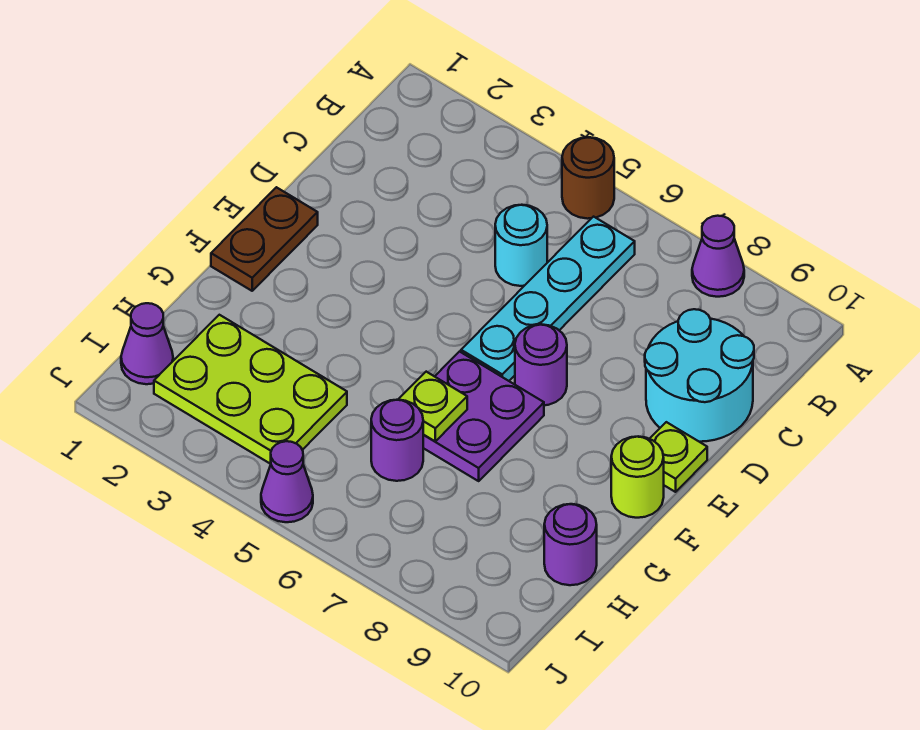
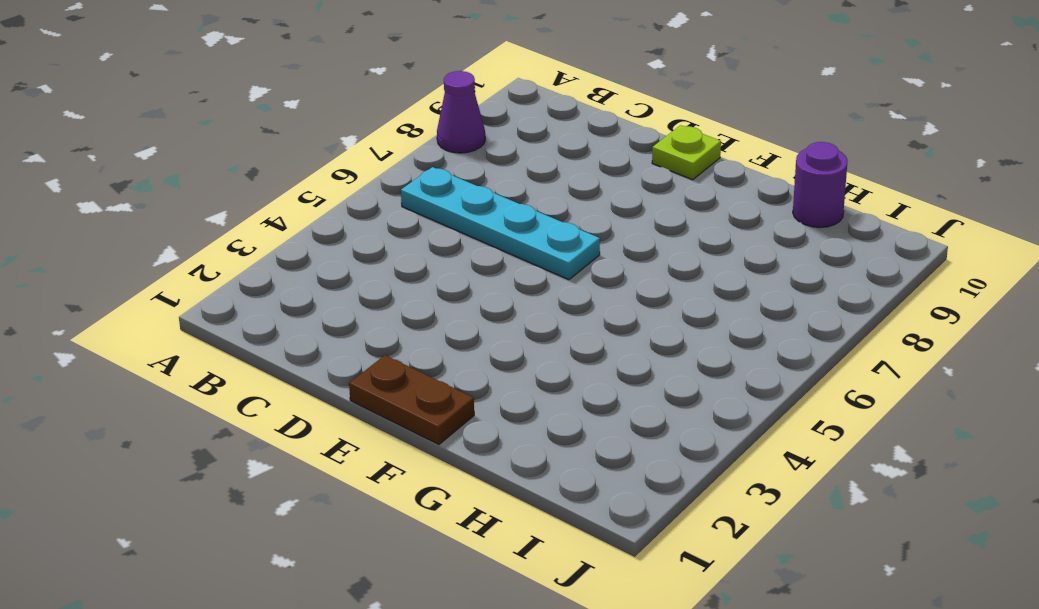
none -> brown 1x1 round brick [562,137,614,219]
none -> cyan 1x1 round brick [495,205,547,286]
none -> cyan 2x2 round brick [645,309,754,442]

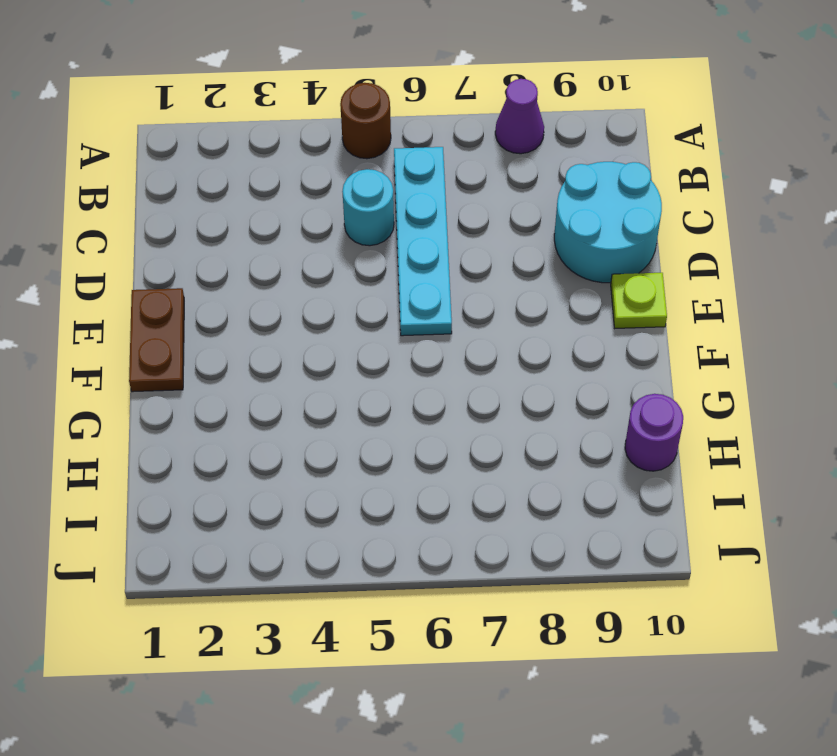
none -> purple 1x1 round brick [515,324,567,405]
none -> purple 2x2 plate [423,352,544,481]
none -> lime 1x1 round brick [611,436,664,518]

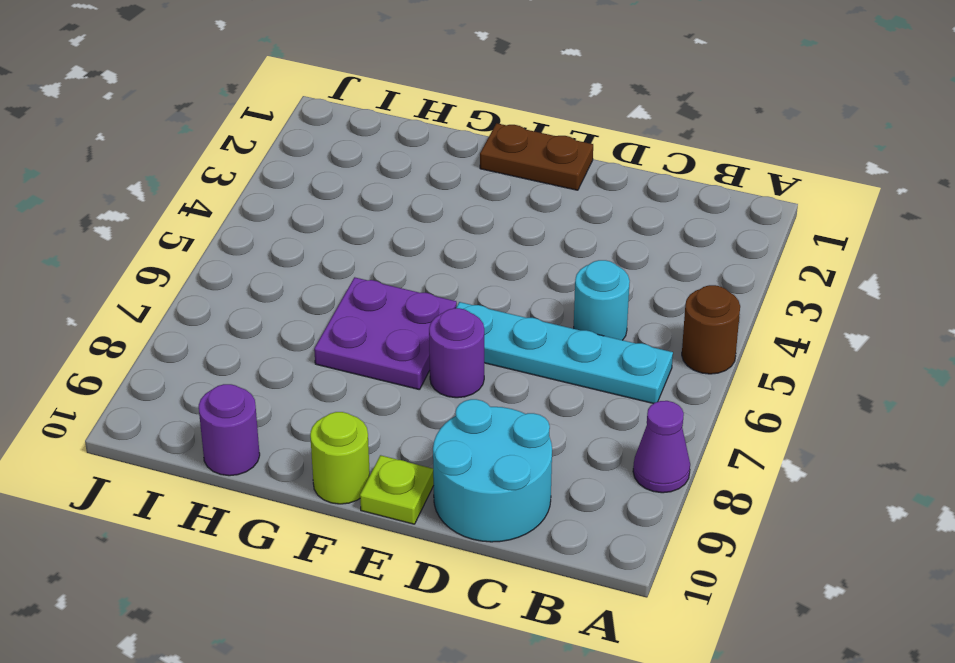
none -> lime 2x3 plate [154,315,347,464]
none -> purple 1x1 round brick [371,400,423,481]
none -> purple 1x1 cone [121,303,173,384]

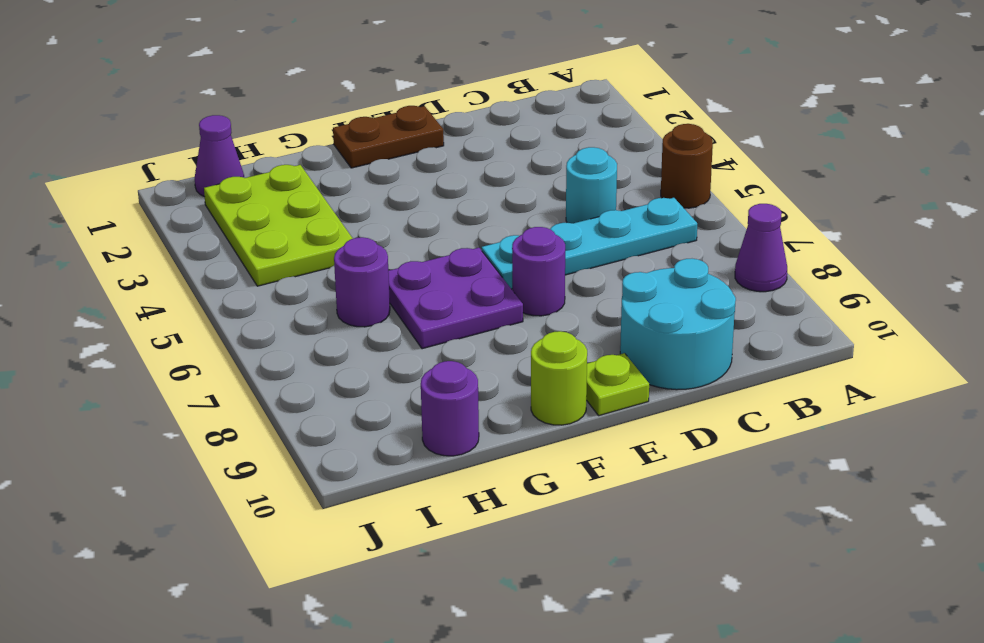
none -> purple 1x1 cone [261,441,313,522]
none -> lime 1x1 plate [398,372,467,441]

